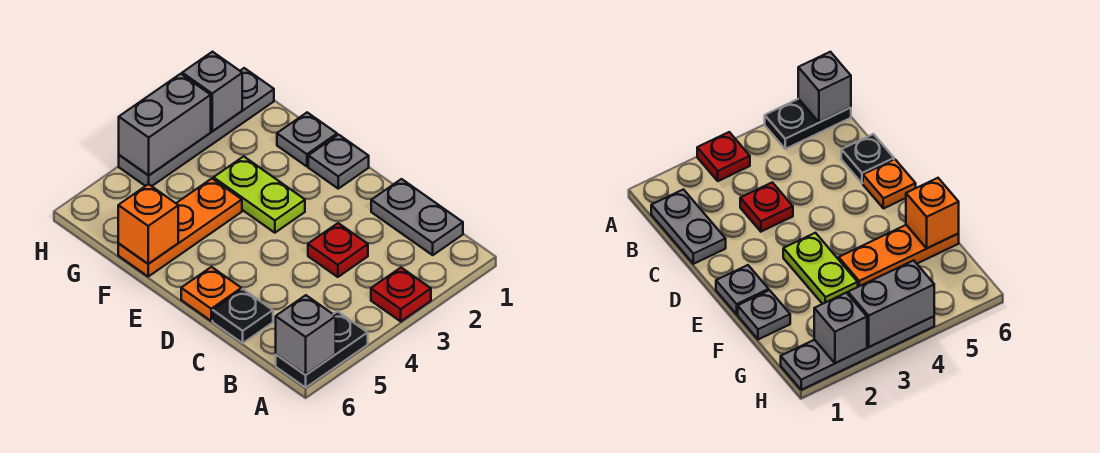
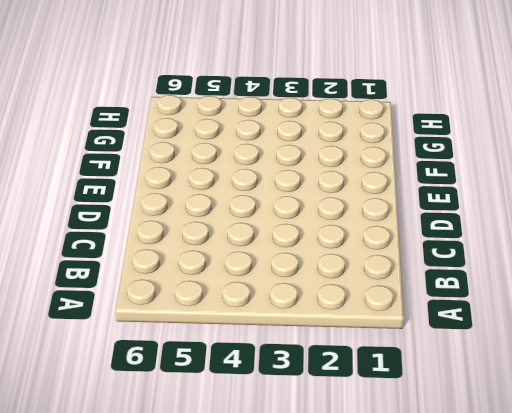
none -> red 1x1 plate [371,268,431,321]
none -> black 1x2 plate [276,311,368,388]
none -> grey 1x2 plate [371,179,463,255]

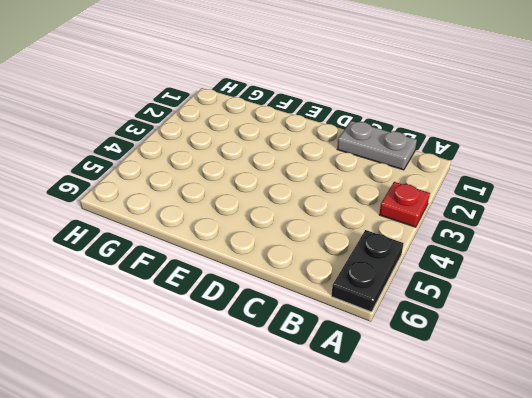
none -> red 1x1 plate [308,223,368,277]
none -> black 1x1 plate [213,289,273,343]
none -> orange 1x1 plate [181,267,241,321]

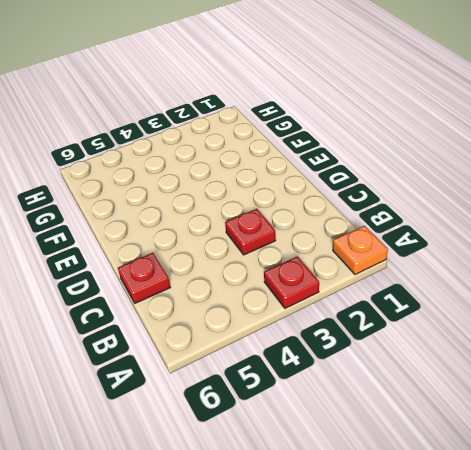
orange 1x1 plate [333,226,388,274] -> orange 1x1 plate moved to [181,267,241,321]
red 1x1 plate [118,253,171,303] -> black 1x1 plate [213,289,273,343]
none -> black 1x2 plate [276,311,368,388]
none -> grey 1x2 plate [371,179,463,255]
none -> grey 1x1 plate [308,135,369,189]

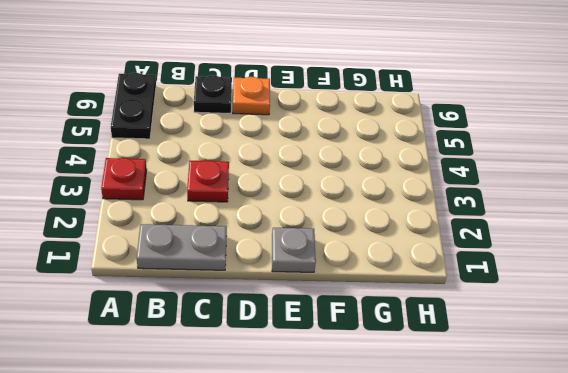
none -> lime 1x2 plate [213,156,305,233]
none -> grey 1x1 plate [277,113,337,166]
none -> orange 1x3 plate [118,179,242,276]

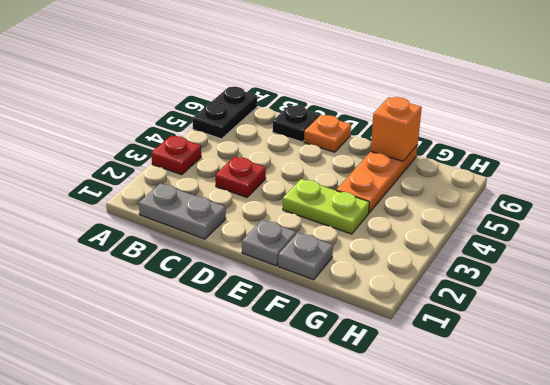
none -> grey 1x4 plate [119,68,274,186]
none -> grey 1x1 brick [276,295,336,375]
none -> grey 1x1 brick [182,52,242,131]

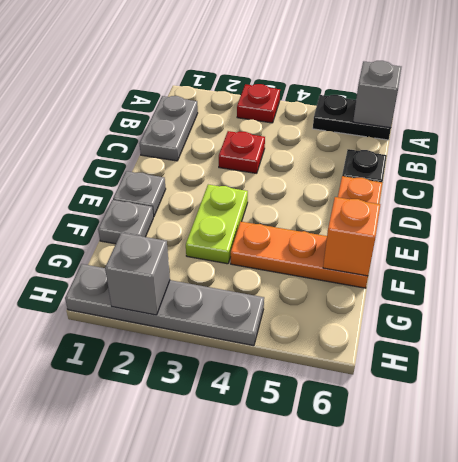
none -> grey 1x2 brick [119,74,211,175]

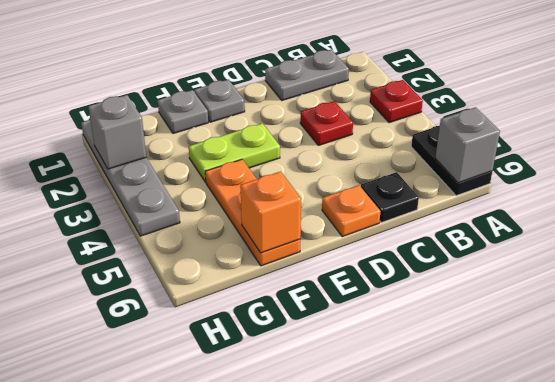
none -> grey 1x2 brick [119,74,211,175]

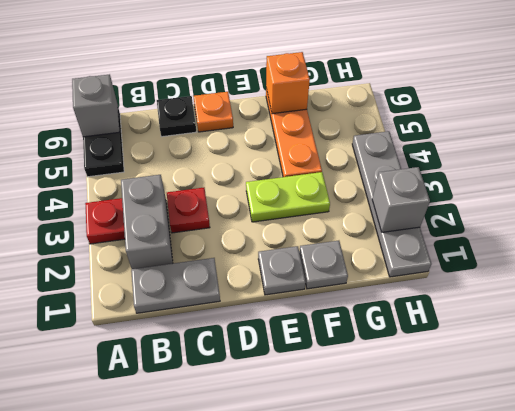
grey 1x2 brick [121,175,173,269] -> grey 1x2 brick moved to [119,74,211,175]

